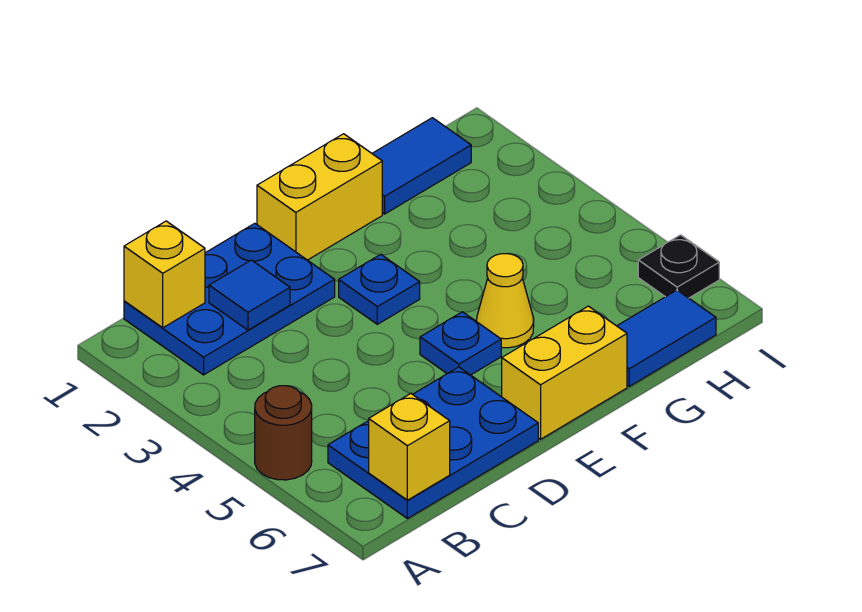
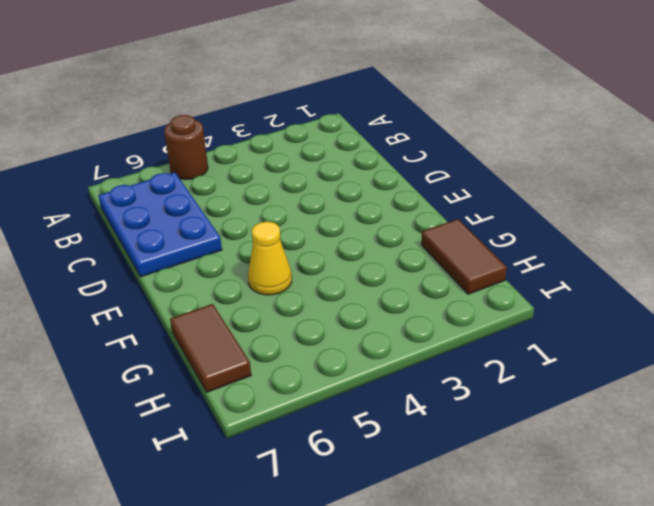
brown 1x2 tile [421,219,507,294] -> blue 1x2 tile [372,118,471,214]
brown 1x2 tile [170,304,251,392] -> blue 1x2 tile [617,290,716,386]
none -> blue 2x3 plate [124,223,335,375]
none -> yellow 1x2 brick [257,134,382,260]
none -> blue 1x1 plate [339,254,420,324]

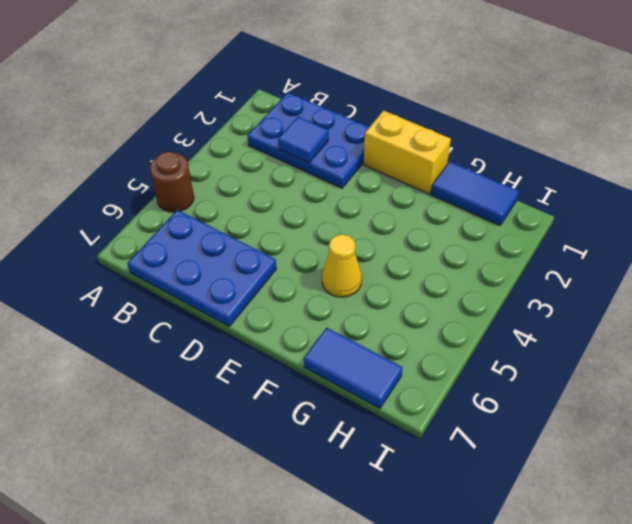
none -> blue 1x1 plate [339,254,420,324]
none -> blue 1x1 plate [420,312,501,375]
none -> yellow 1x2 brick [502,306,627,439]

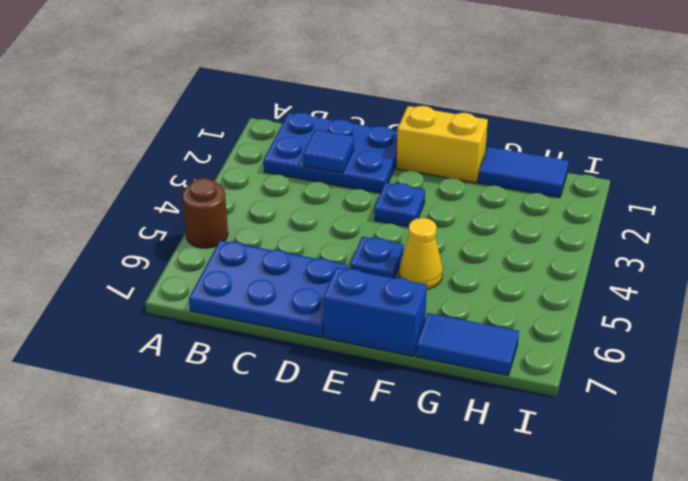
blue 1x2 brick [323,267,427,356] -> yellow 1x2 brick [502,306,627,439]
none -> black 1x1 plate [638,235,719,298]
none -> yellow 1x1 brick [124,221,205,328]
none -> yellow 1x1 brick [369,394,450,500]

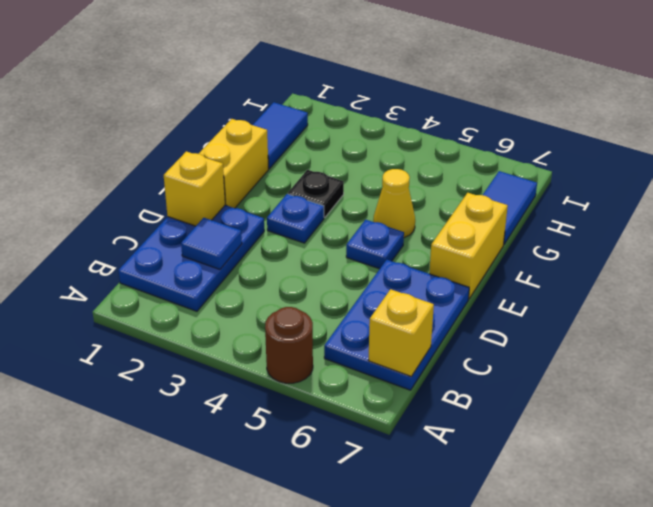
yellow 1x1 brick [164,151,225,226] -> yellow 1x1 brick moved to [124,221,205,328]
black 1x1 plate [288,170,344,218] -> black 1x1 plate moved to [638,235,719,298]

